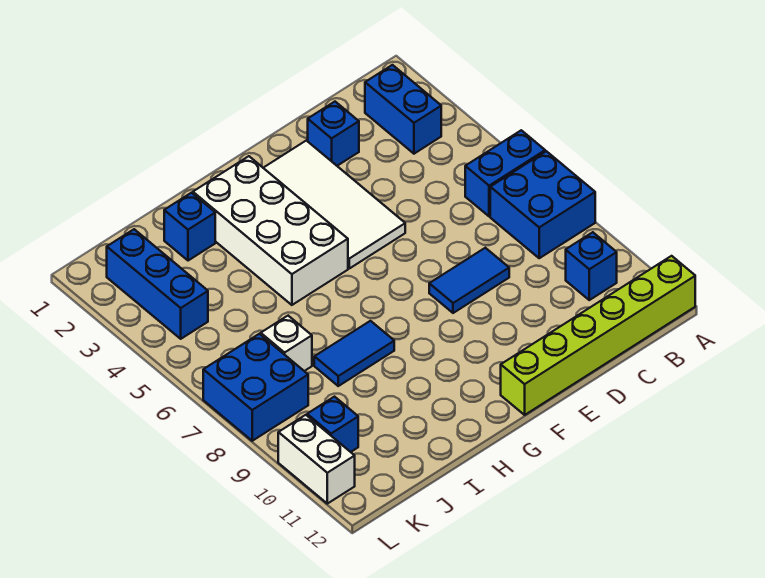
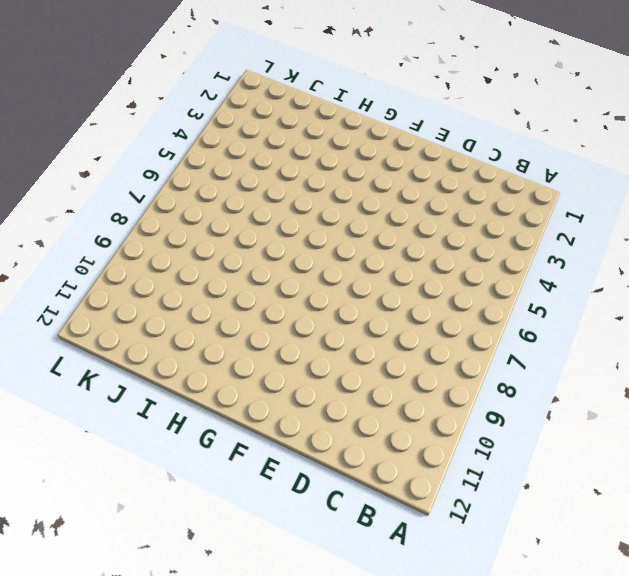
none -> blue 1x2 brick [465,130,545,216]
none -> blue 2x2 brick [490,151,595,258]
none -> lime 1x6 brick [501,256,695,415]

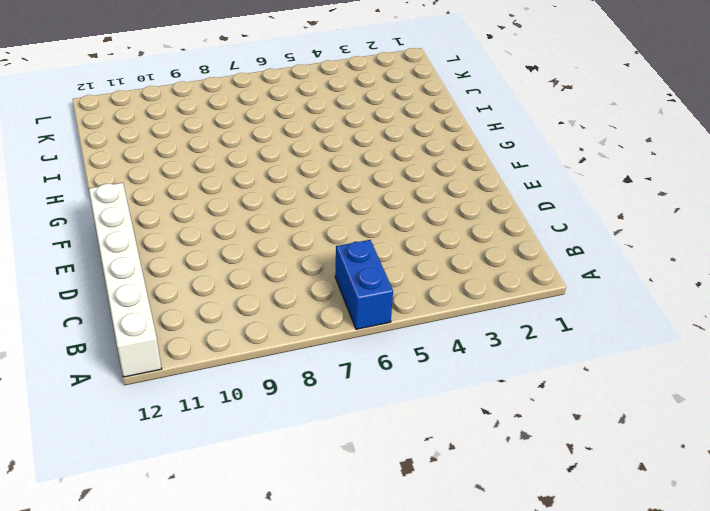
white 1x6 brick [89,183,162,377] -> lime 1x6 brick [501,256,695,415]
none -> blue 2x2 brick [490,151,595,258]
none -> blue 1x2 brick [365,65,441,154]
none -> blue 1x1 brick [566,232,617,300]

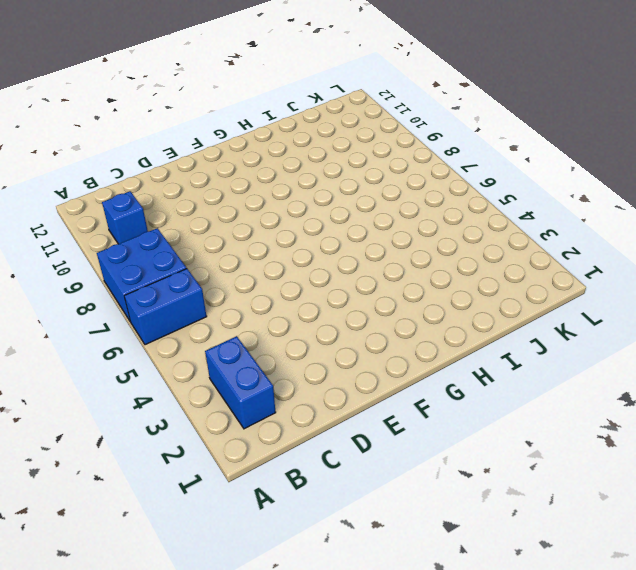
none -> lime 1x6 brick [501,256,695,415]
none -> blue 1x1 brick [308,102,359,166]
none -> blue 1x2 tile [429,248,509,313]

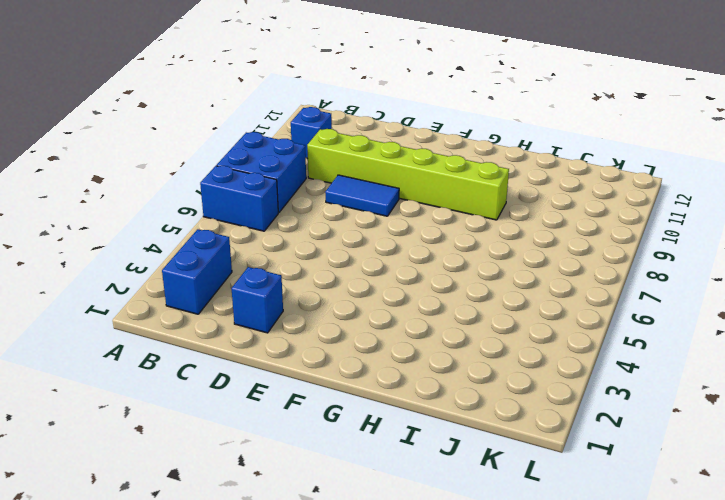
lime 1x6 brick [307,129,509,220] -> lime 1x6 brick moved to [501,256,695,415]
none -> white 2x4 tile [264,141,405,268]
none -> white 2x4 brick [193,156,348,305]
none -> blue 1x2 tile [314,321,394,386]

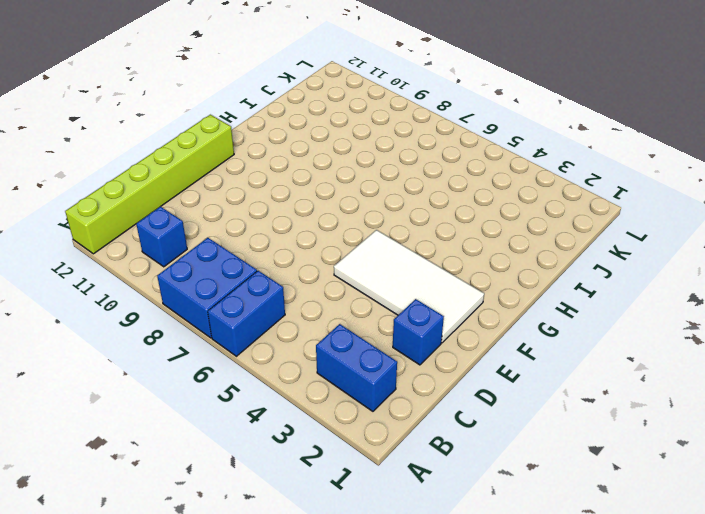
none -> blue 1x2 tile [429,248,509,313]
none -> white 2x4 brick [193,156,348,305]
none -> blue 1x2 tile [314,321,394,386]

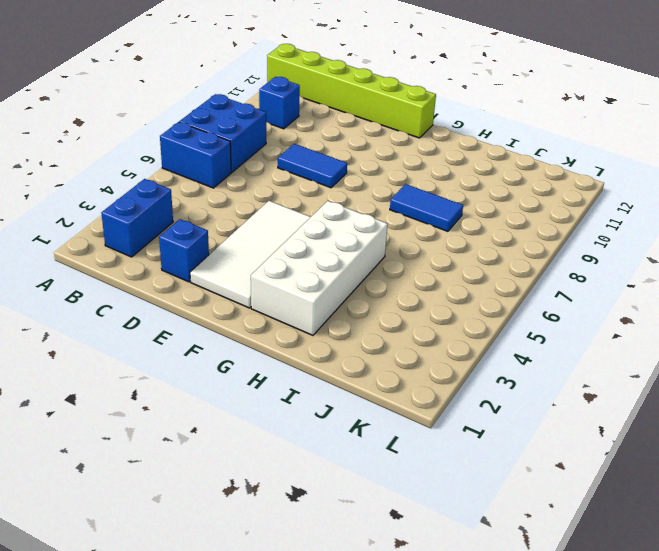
none -> blue 1x1 brick [164,193,215,261]
none -> white 1x1 brick [261,316,312,371]
none -> blue 1x3 brick [107,229,208,339]

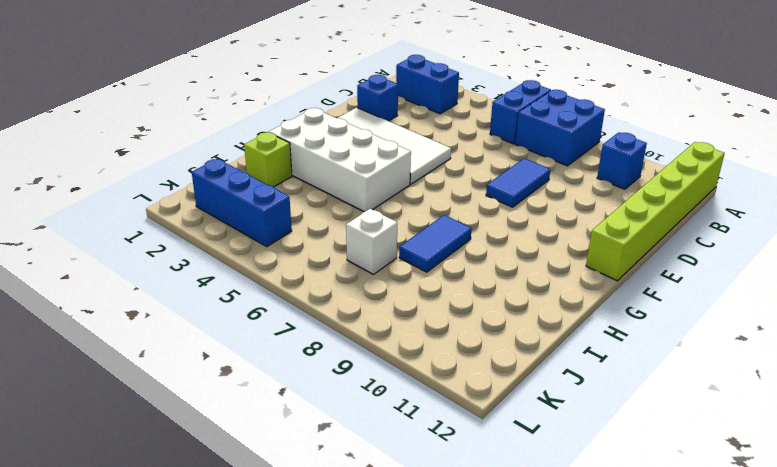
lime 1x1 brick [244,132,292,187] -> blue 1x1 brick [164,193,215,261]
none -> blue 2x2 brick [203,334,308,441]
none -> blue 1x1 brick [307,397,358,452]
none -> white 1x2 brick [278,415,355,504]

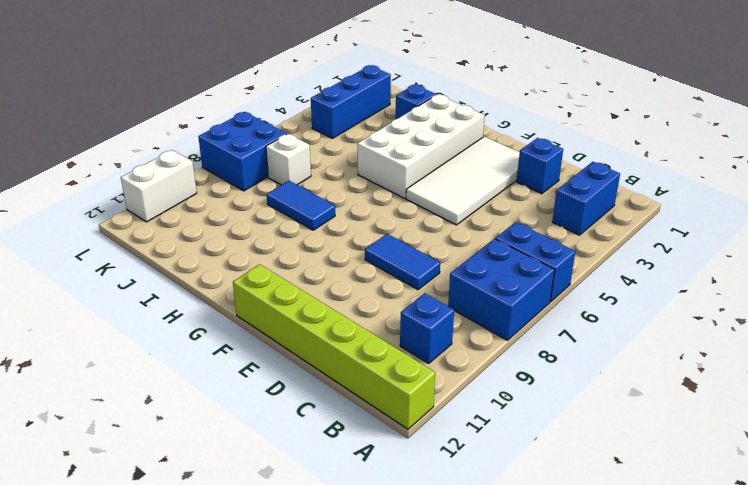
none -> blue 1x1 brick [307,397,358,452]

